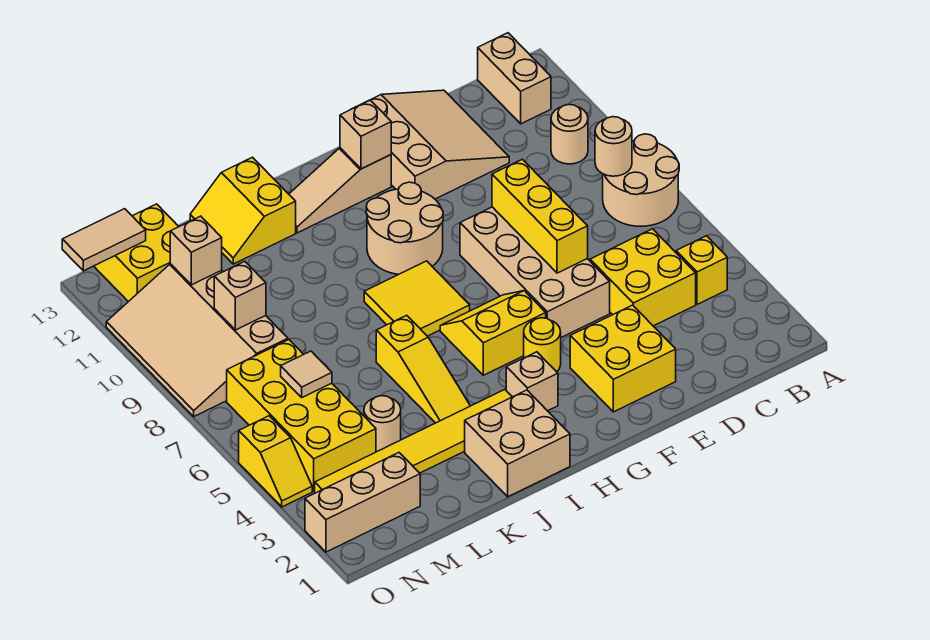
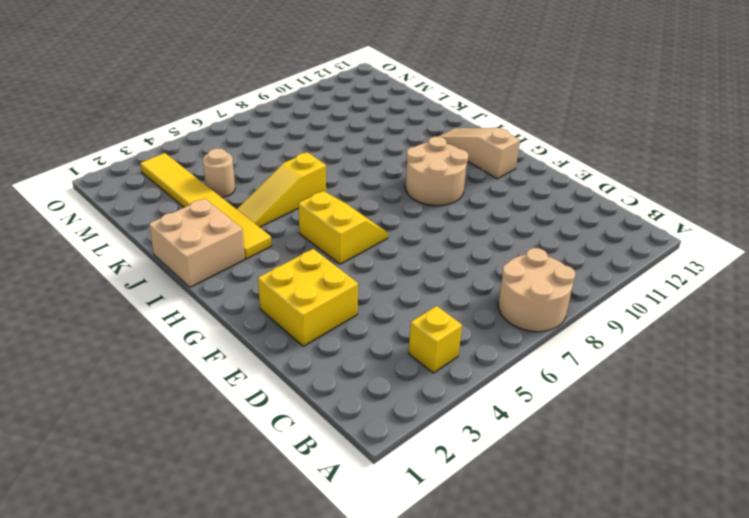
none -> tan 1x1 round brick [551,104,588,164]
none -> tan 1x2 brick [478,33,551,124]
none -> yellow 2x2 brick [590,229,696,326]
none -> tan 3x3 slope [354,90,509,199]

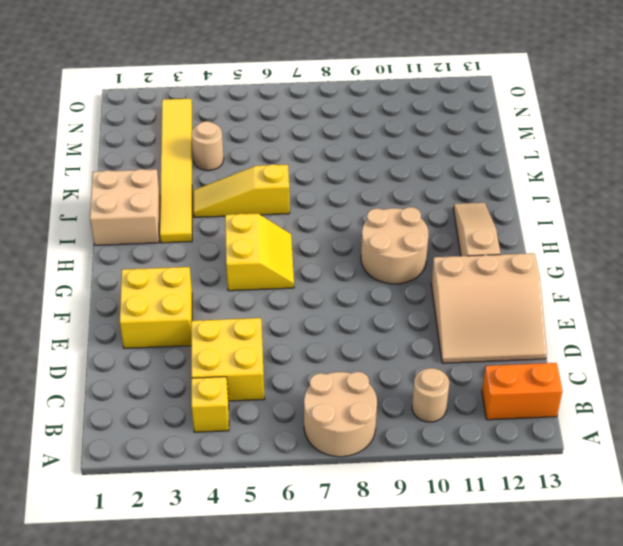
orange 1x2 brick [482,363,562,420] -> tan 1x2 brick [478,33,551,124]
none -> tan 2x4 brick [460,207,610,337]
none -> yellow 1x1 round brick [524,318,561,372]
none -> tan 1x1 brick [506,352,558,411]
none -> yellow 2x2 tile [364,261,470,336]

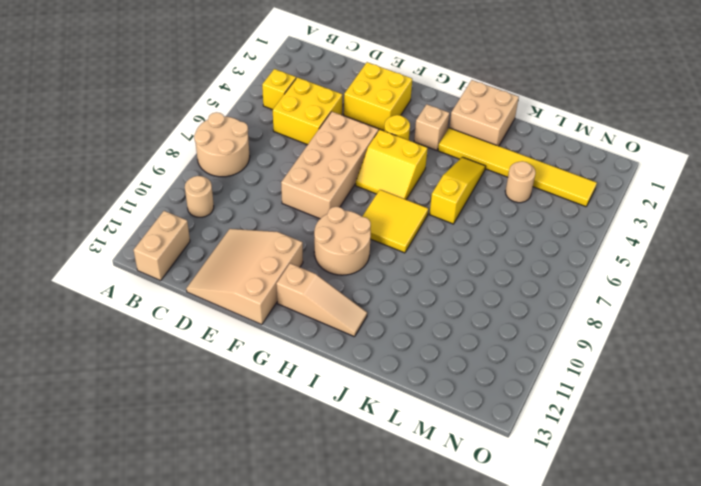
none -> yellow 2x2 slope [190,157,296,264]
none -> tan 1x3 brick [305,453,420,552]
none -> yellow 2x4 brick [227,340,376,491]
none -> tan 3x4 slope [106,264,288,416]

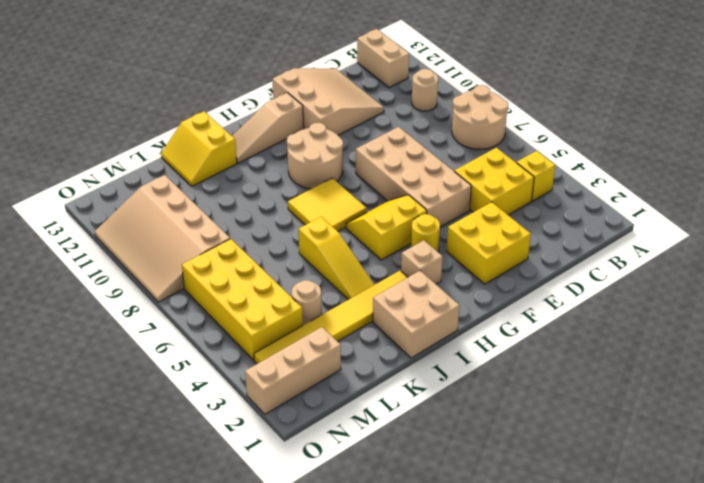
none -> yellow 2x2 brick [94,204,179,302]
none -> yellow 1x2 slope [239,416,312,507]
none -> tan 1x1 round brick [595,117,632,176]
none -> yellow 1x3 brick [492,159,588,273]

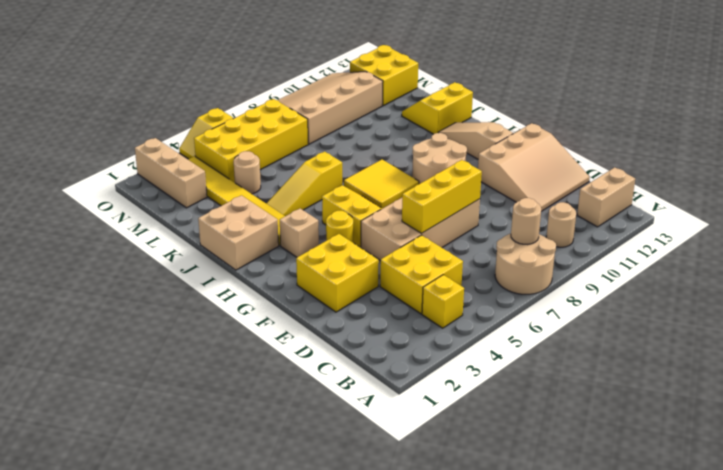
none -> tan 1x1 brick [340,100,391,169]
none -> tan 1x1 tile [281,351,332,397]
none -> tan 1x1 brick [214,261,266,330]
none -> tan 1x1 brick [170,216,222,285]

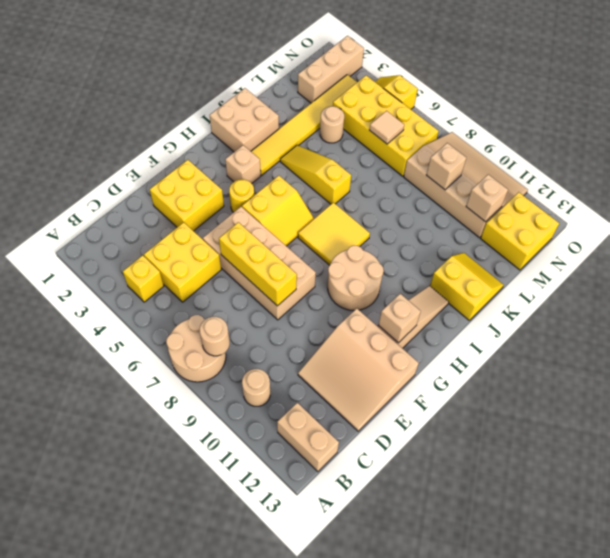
none -> tan 1x2 tile [62,209,146,271]

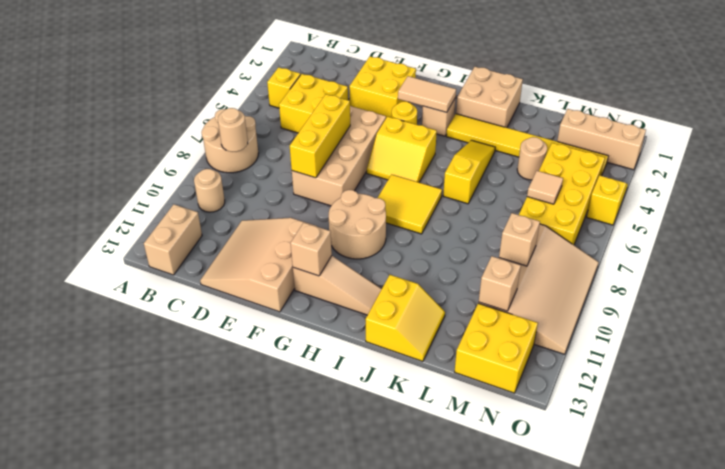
tan 1x2 tile [398,76,456,112] -> tan 1x2 tile moved to [62,209,146,271]

